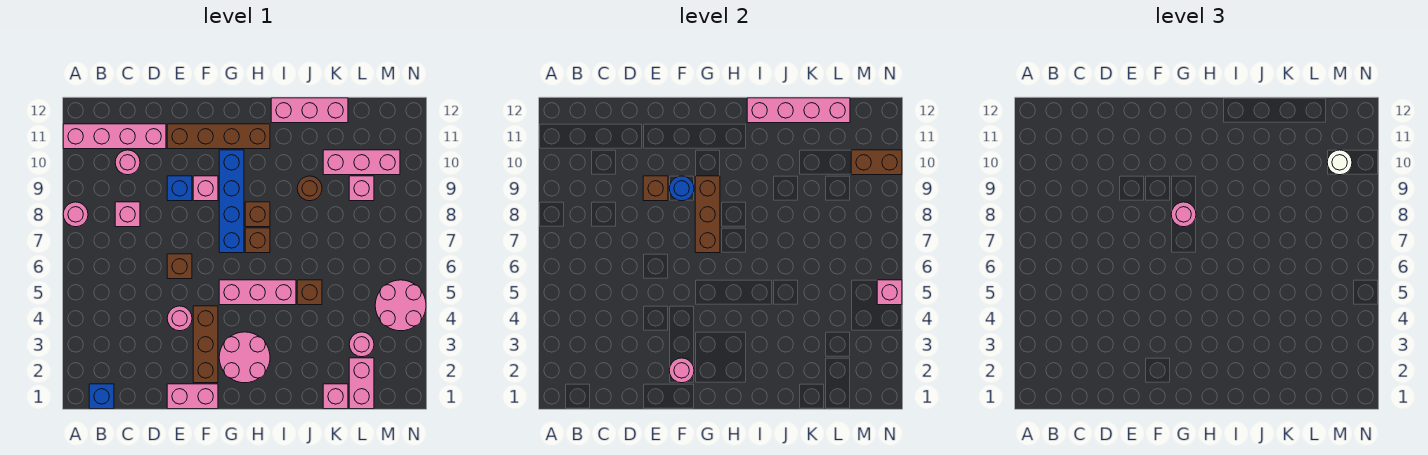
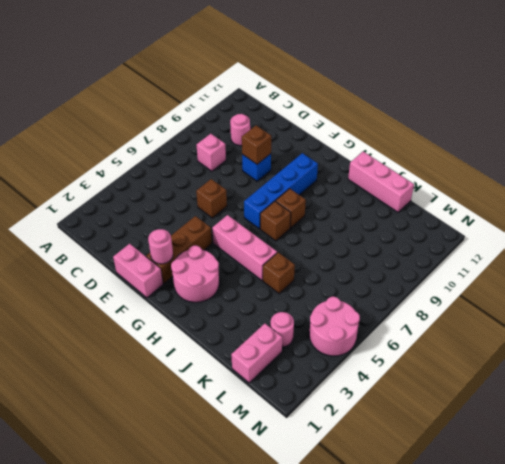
none -> pink 1x1 round brick [63,202,88,227]
none -> pink 1x4 brick [63,124,166,149]
none -> blue 1x1 brick [89,384,114,409]
none -> pink 1x1 round brick [167,306,192,331]

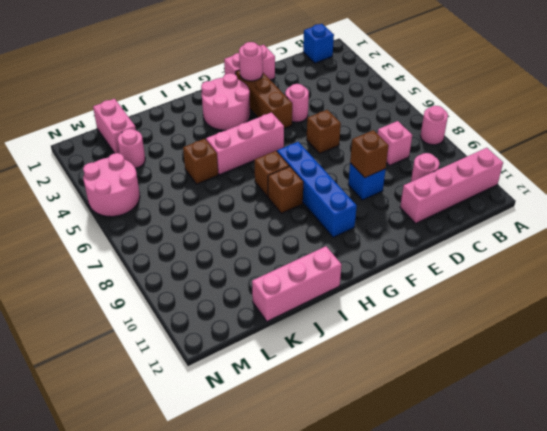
none -> brown 1x4 brick [167,124,270,149]
none -> pink 1x1 brick [193,176,218,201]
none -> brown 1x1 round brick [297,176,322,201]
none -> pink 1x1 brick [323,384,348,409]

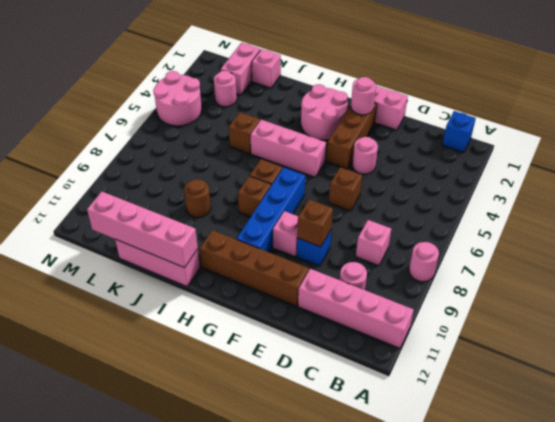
none -> pink 1x3 brick [323,150,400,175]
none -> pink 1x1 brick [349,176,374,201]
none -> blue 1x1 round brick [669,176,694,201]
none -> brown 1x3 brick [695,176,720,253]

